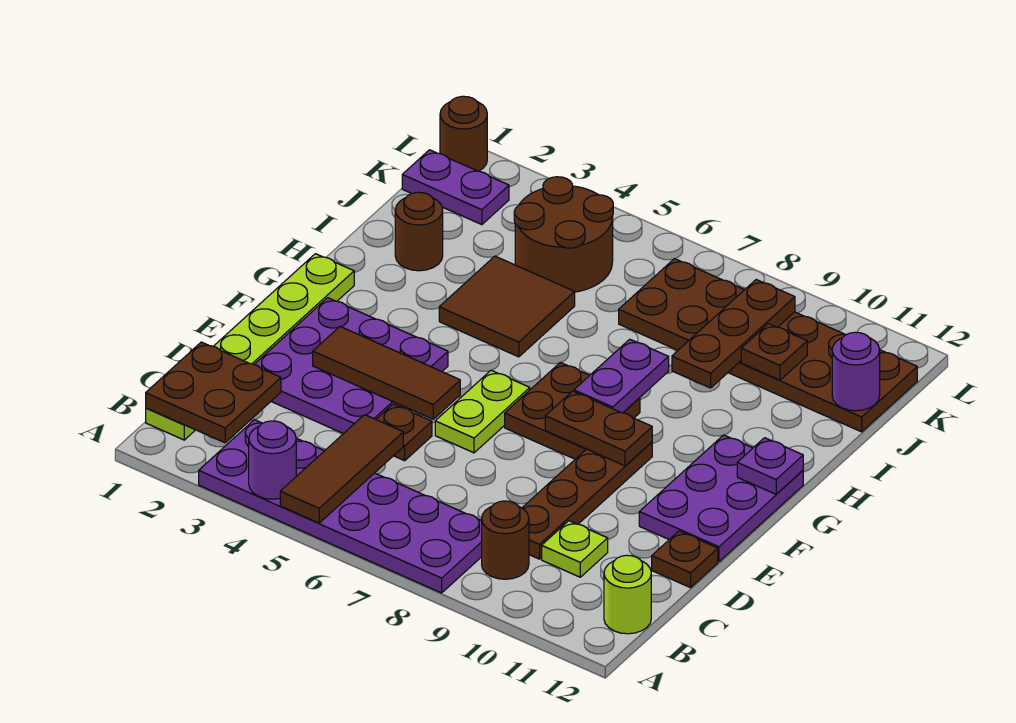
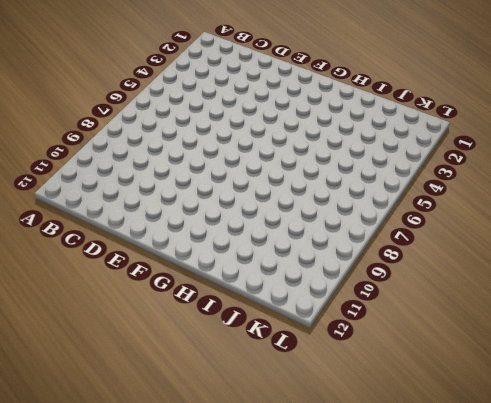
none -> purple 2x6 plate [199,420,482,593]
none -> lime 1x6 plate [146,254,354,440]
none -> brown 1x1 round brick [482,501,529,579]

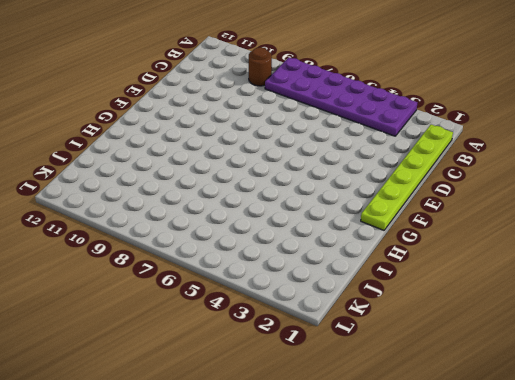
none -> lime 1x1 round brick [604,555,651,634]
none -> brown 1x4 plate [522,442,652,559]
none -> lime 1x1 plate [542,521,608,577]

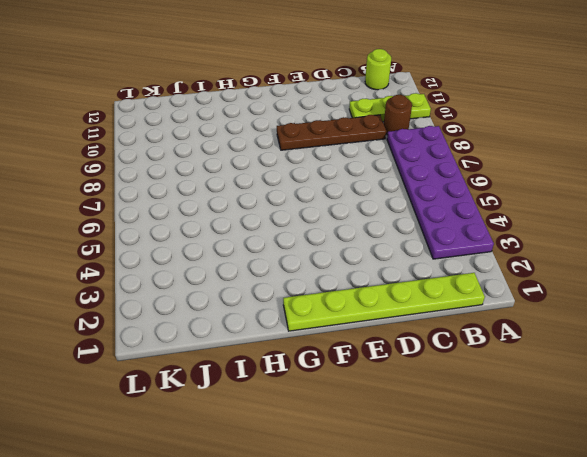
lime 1x3 plate [349,93,431,122] -> lime 1x1 plate [542,521,608,577]
none -> purple 3x3 plate [254,298,448,434]
none -> brown 1x1 plate [376,404,432,461]
none -> brown 1x1 plate [652,531,718,588]

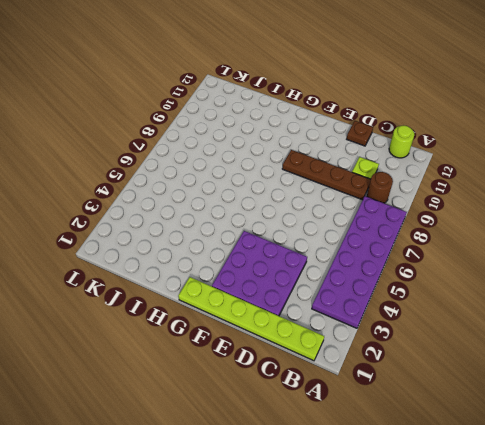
none -> brown 1x1 plate [376,404,432,461]
none -> lime 1x2 plate [435,370,530,453]
none -> purple 2x3 plate [639,435,803,562]

